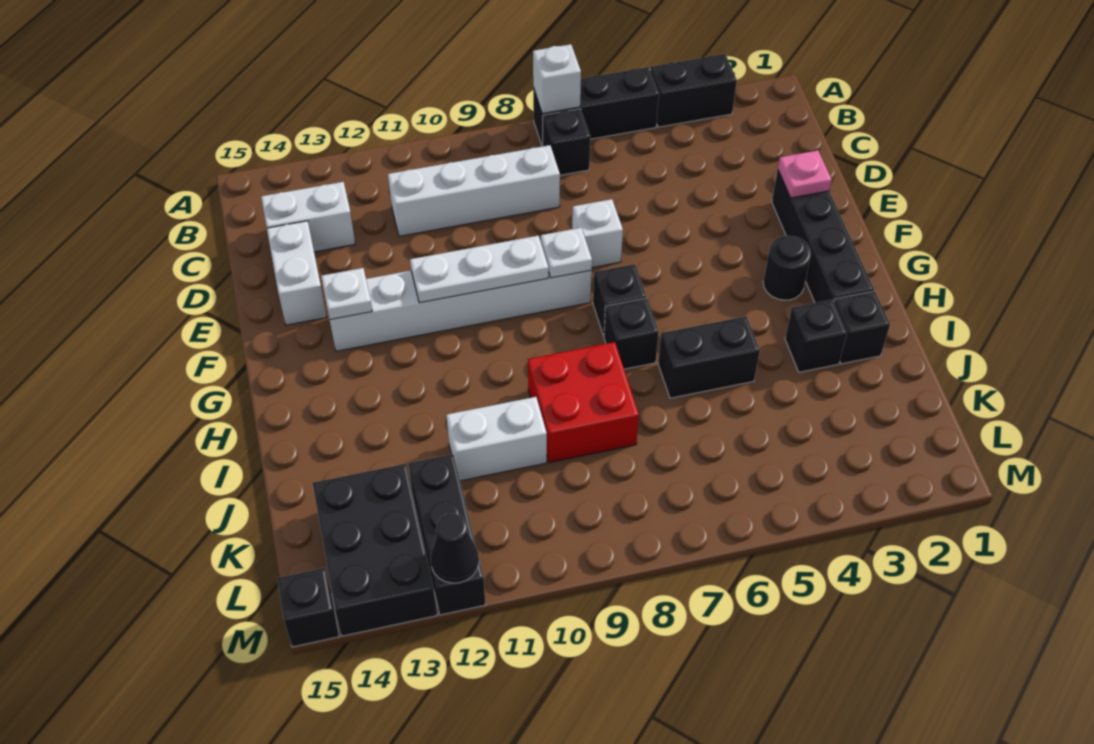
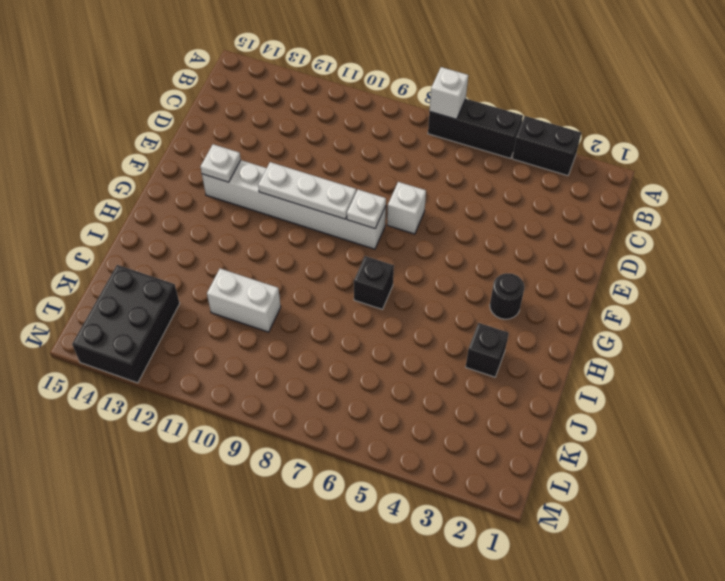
none -> black 1x1 brick [543,109,590,175]
none -> white 1x4 brick [388,145,560,236]
none -> white 1x2 brick [261,182,355,252]

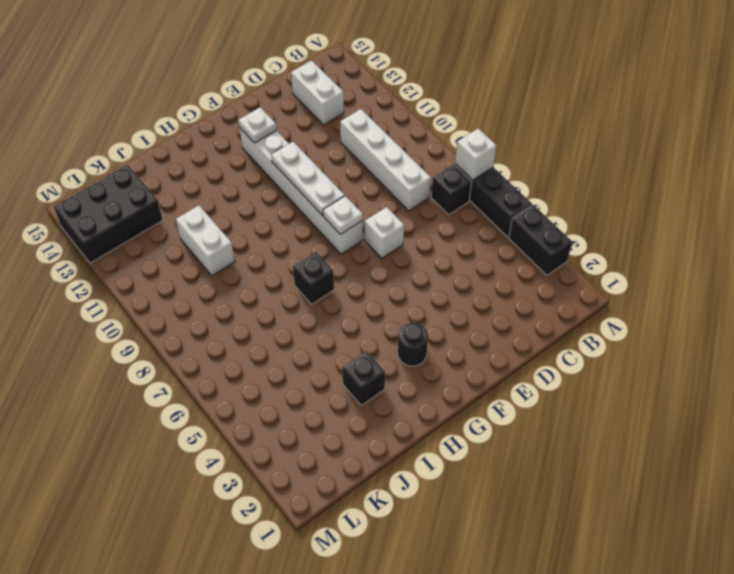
none -> white 1x2 brick [267,221,327,325]
none -> black 1x4 brick [772,170,874,303]
none -> black 1x1 brick [593,264,646,336]

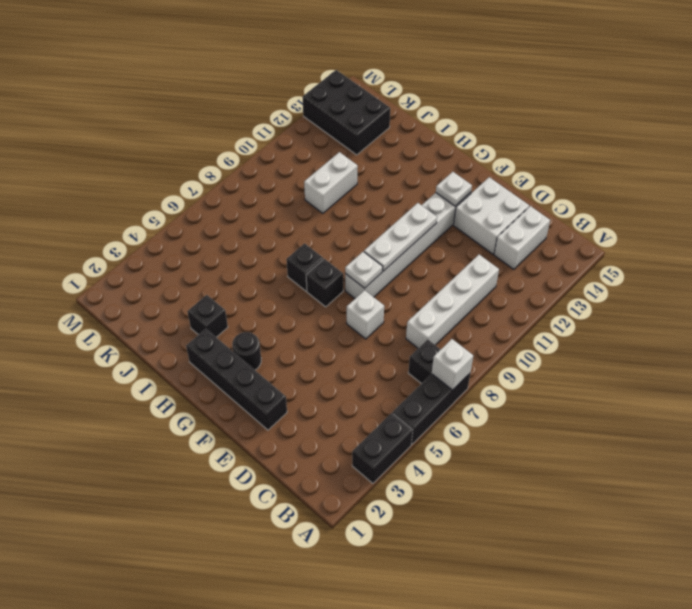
white 2x2 brick [454,177,529,254] -> white 1x2 brick [267,221,327,325]
none -> black 1x1 brick [834,291,890,364]
none -> black 1x2 brick [658,316,760,398]
none -> red 2x2 brick [528,342,639,463]

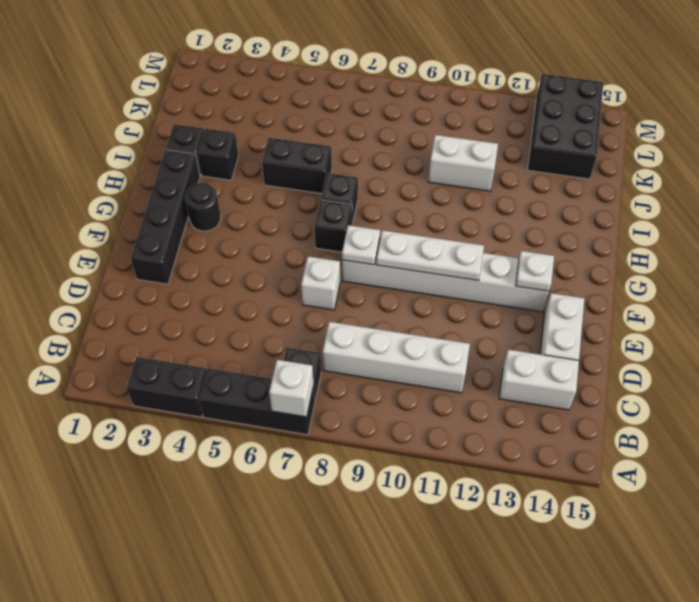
none -> red 2x2 brick [528,342,639,463]
none -> black 1x3 brick [408,454,486,615]
none -> black 1x1 brick [277,568,339,647]

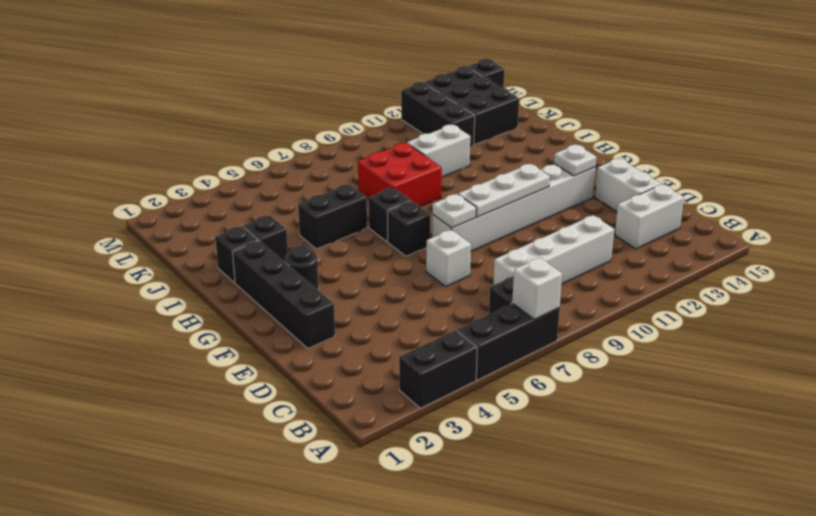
none -> pink 1x1 plate [778,150,832,198]
none -> black 1x1 cone [431,514,479,583]

